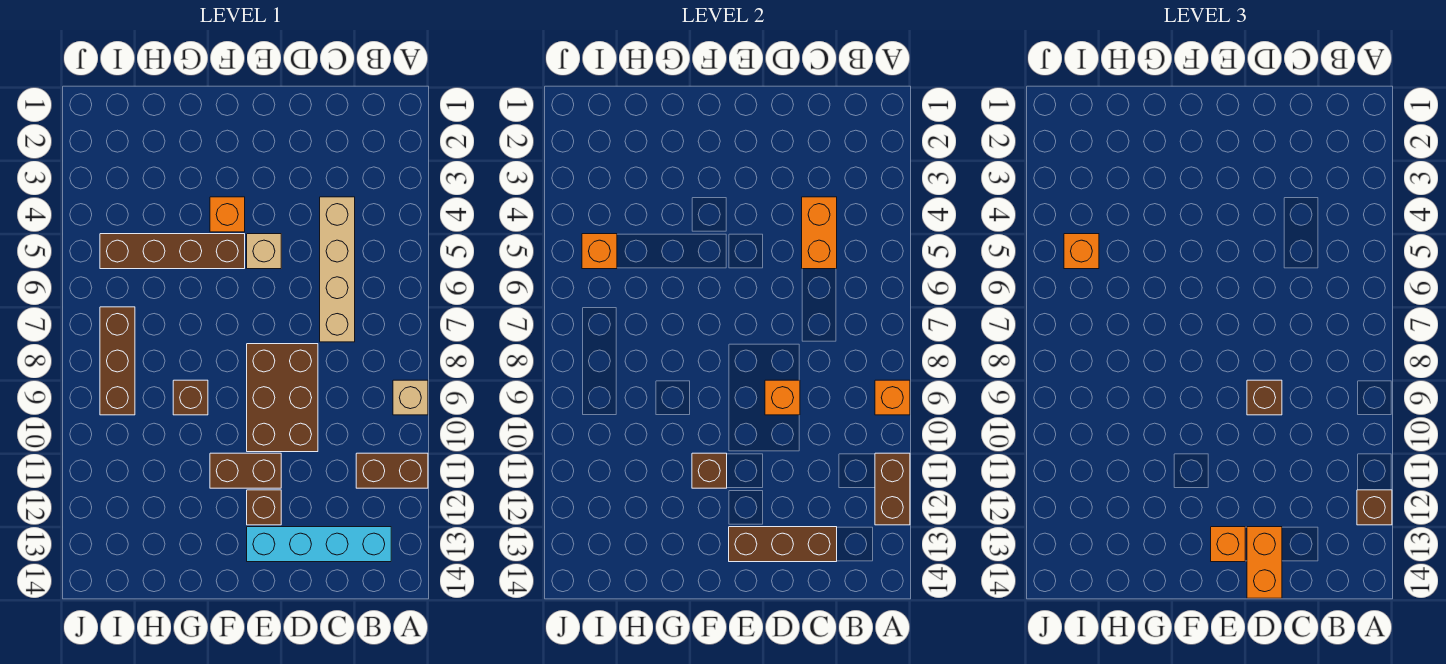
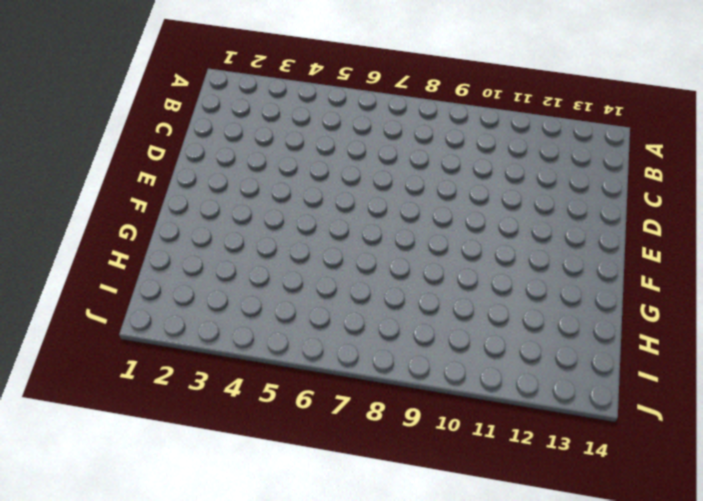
none -> tan 1x1 brick [393,380,428,415]
none -> brown 1x2 brick [356,453,428,488]
none -> cyan 1x4 brick [247,527,391,562]

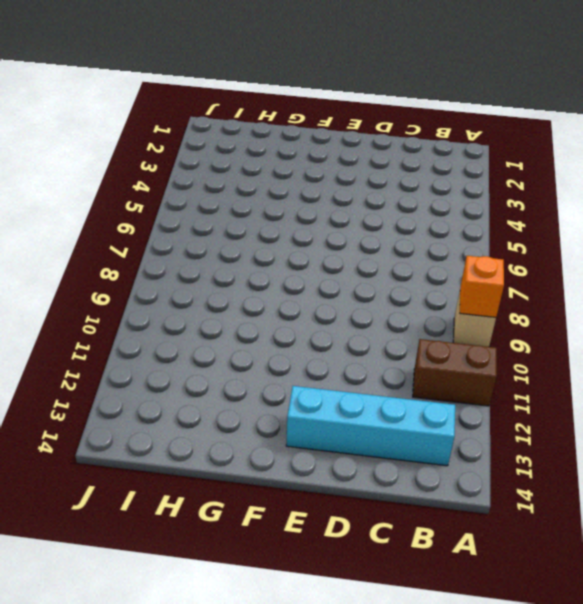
none -> tan 1x4 brick [320,197,355,342]
none -> brown 2x3 brick [247,344,318,452]
none -> tan 1x1 brick [247,234,281,269]

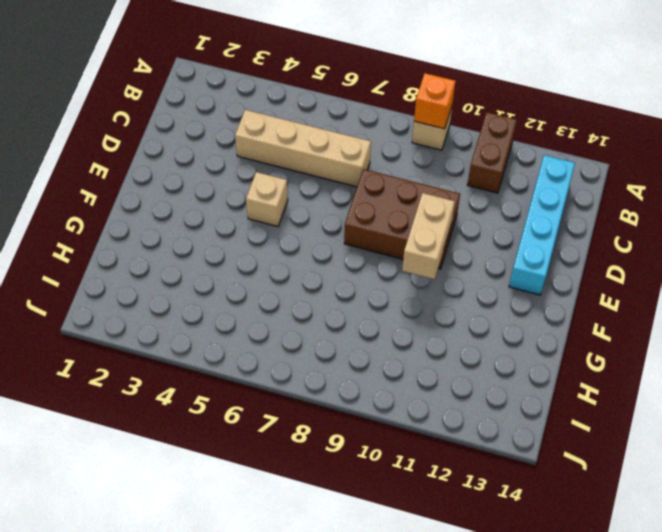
tan 1x2 brick [402,193,455,279] -> none
none -> brown 1x2 brick [210,453,281,488]
none -> brown 1x1 brick [247,490,281,525]
none -> orange 1x1 brick [210,197,245,232]

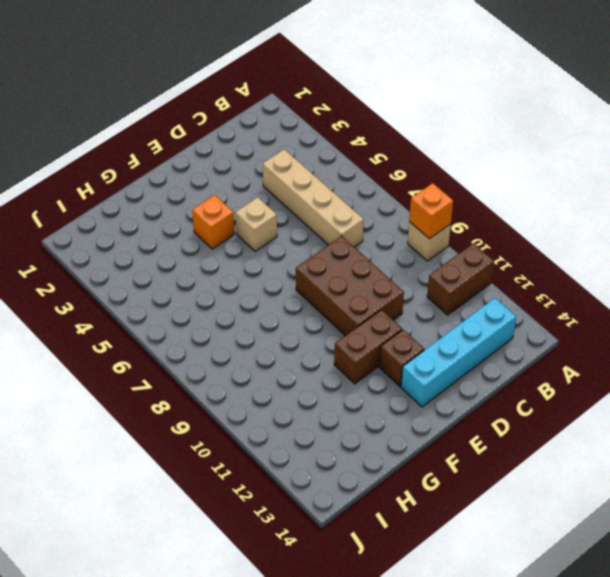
none -> brown 1x4 brick [100,234,245,269]
none -> brown 1x1 brick [173,380,208,415]
none -> brown 1x3 brick [100,307,135,415]

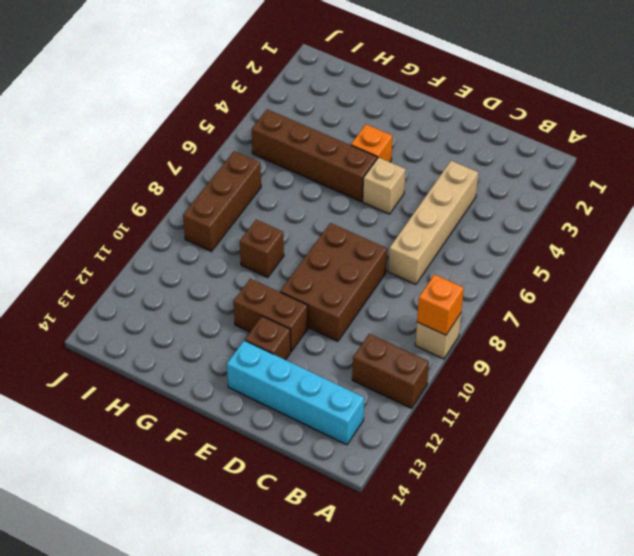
none -> brown 1x2 brick [875,453,910,525]
none -> orange 1x2 brick [802,197,837,269]
none -> brown 1x3 brick [729,527,837,562]

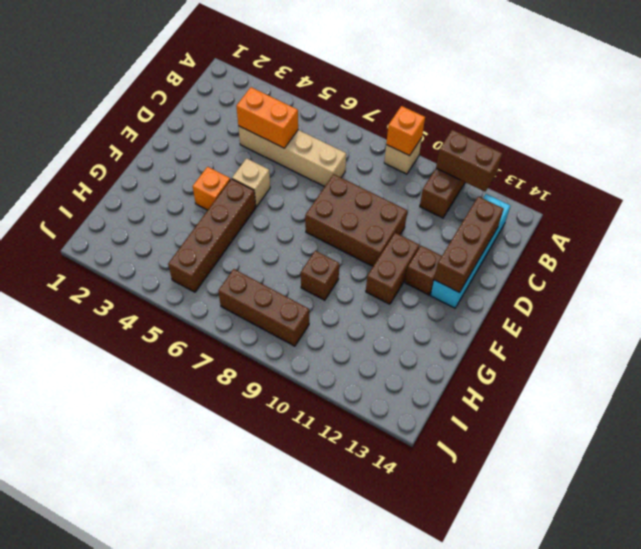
none -> orange 1x1 brick [765,380,800,415]
none -> brown 1x1 brick [692,453,727,488]
none -> orange 1x1 brick [582,234,617,269]

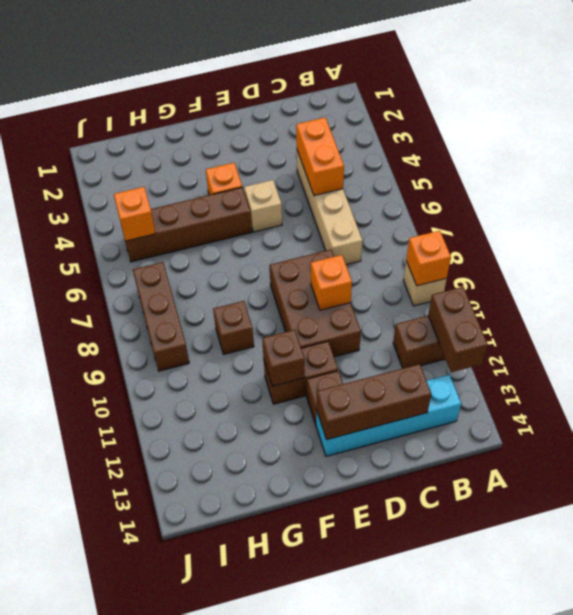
none -> brown 1x1 brick [1357,490,1392,525]
none -> brown 1x1 brick [1247,380,1282,415]
none -> orange 1x2 brick [1247,527,1282,598]

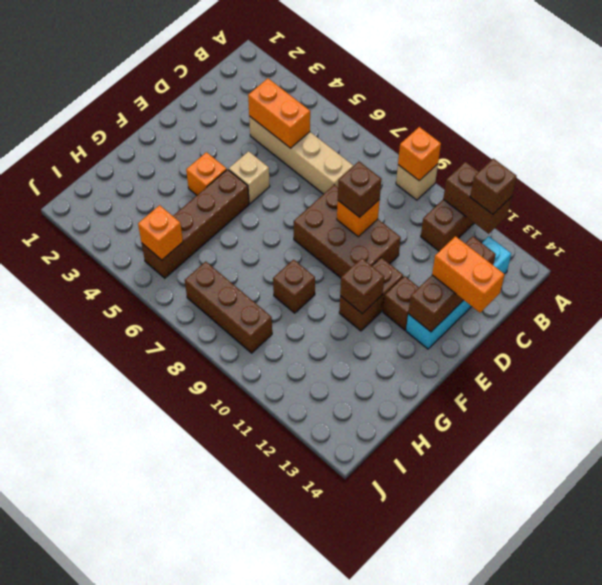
none -> orange 1x1 brick [1211,527,1245,562]
none -> orange 1x1 brick [1064,234,1099,269]

